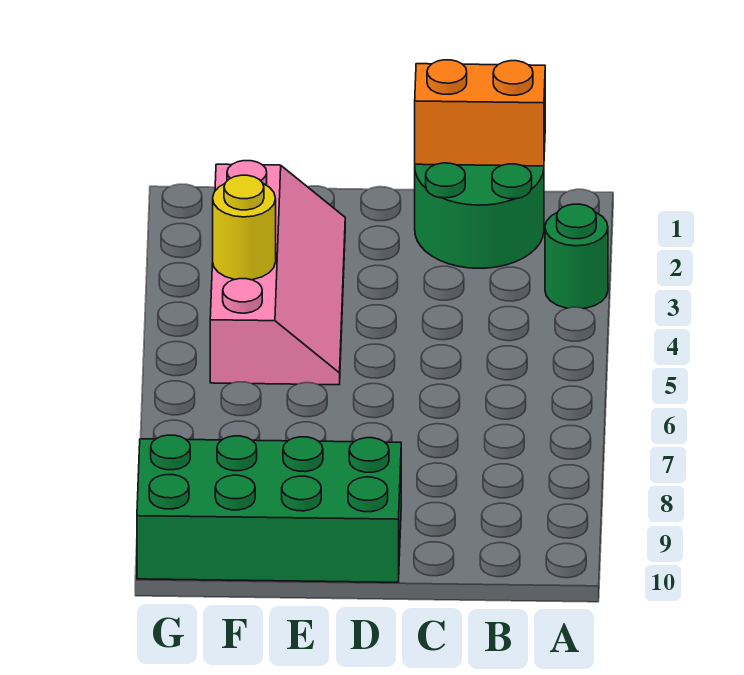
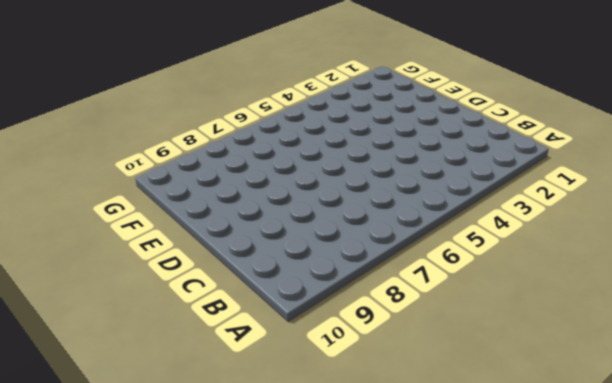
none -> green 1x1 round brick [545,204,608,309]
none -> green 2x2 round brick [415,163,544,268]

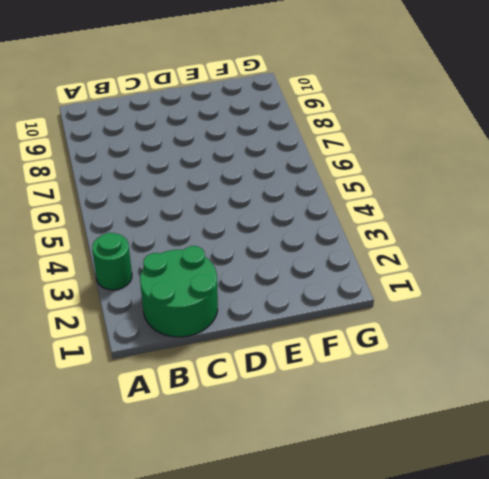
none -> green 2x4 brick [137,435,401,582]
none -> pink 2x4 slope [210,161,345,385]

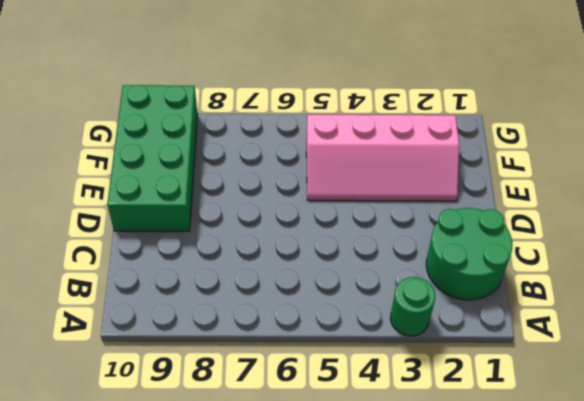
none -> orange 1x2 brick [415,60,545,166]
none -> yellow 1x1 round brick [213,175,276,280]

